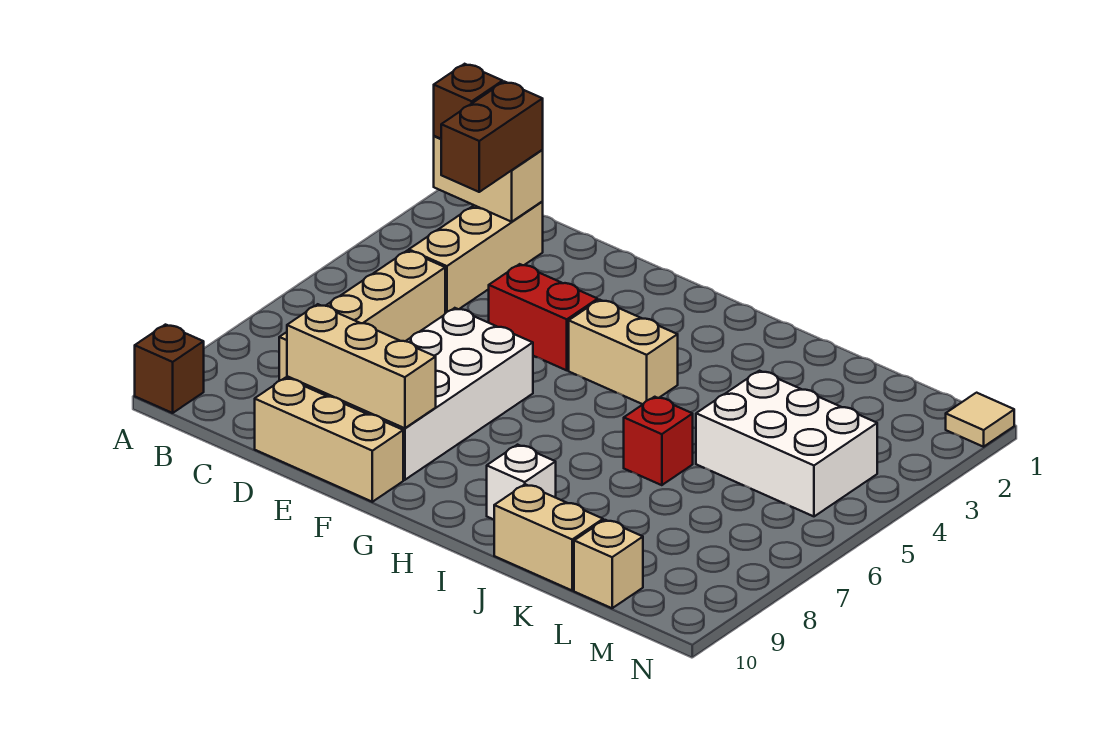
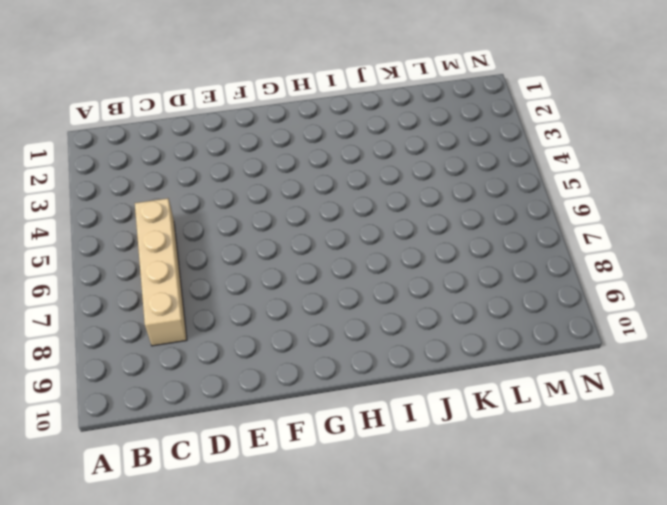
none -> brown 1x1 brick [135,325,204,413]
none -> tan 1x3 brick [409,202,543,313]
none -> tan 1x3 brick [255,378,403,502]

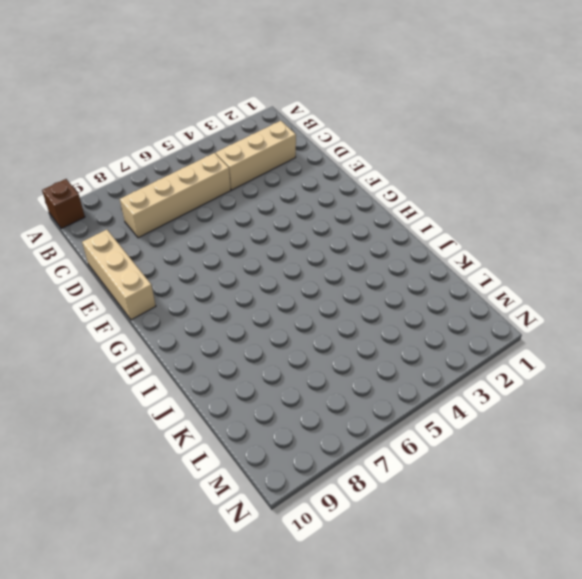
none -> red 1x2 brick [489,264,598,370]
none -> white 2x4 brick [327,308,533,480]
none -> tan 1x2 brick [569,300,678,404]

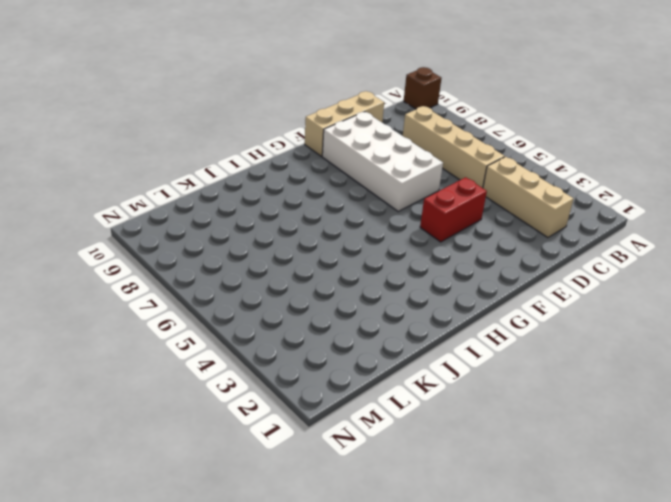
none -> tan 1x2 brick [569,300,678,404]
none -> white 1x1 brick [487,445,556,519]
none -> red 1x1 brick [624,397,693,485]

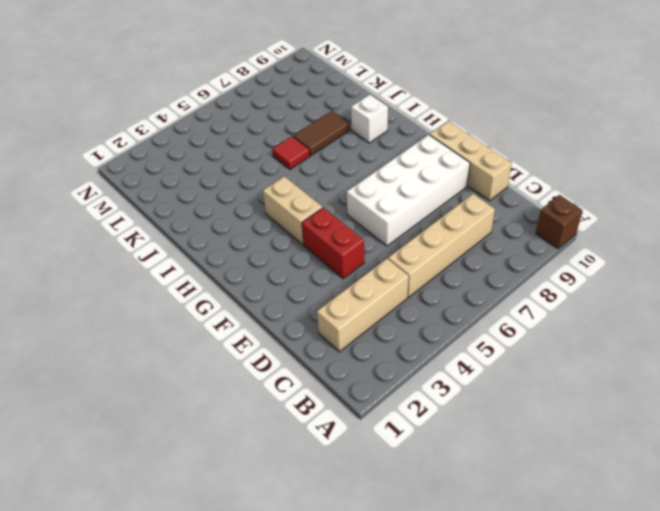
red 1x1 tile [272,136,310,169] -> red 1x1 brick [624,397,693,485]
brown 1x2 tile [293,111,350,156] -> none
none -> tan 1x2 brick [494,484,603,590]
none -> white 2x3 brick [696,371,877,516]
none -> tan 1x1 brick [574,520,643,608]

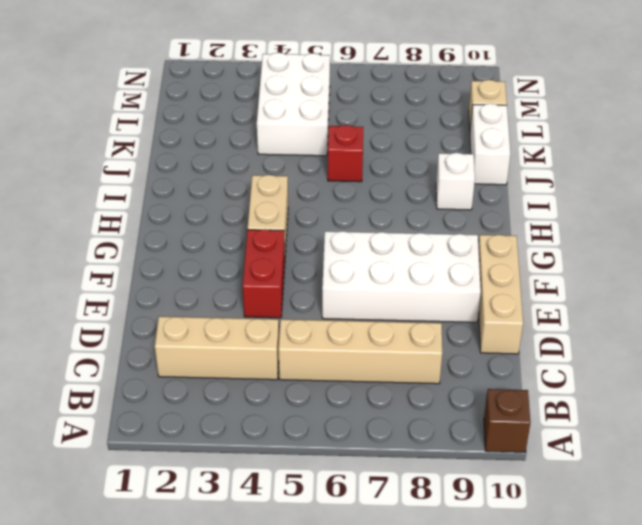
white 1x2 brick [470,104,510,185] -> tan 1x2 brick [494,484,603,590]
none -> tan 1x1 tile [946,393,1014,447]
none -> tan 1x2 brick [434,136,543,222]
none -> tan 1x3 brick [287,304,436,428]

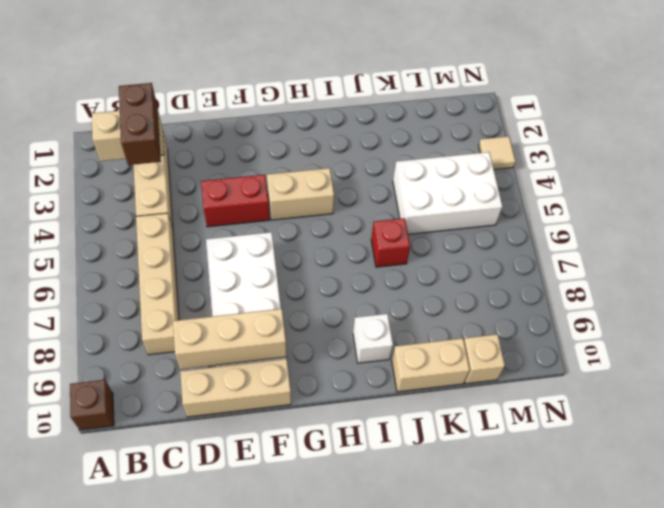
tan 1x1 tile [479,136,515,170] -> tan 1x1 tile moved to [946,393,1014,447]
none -> brown 1x1 brick [434,64,503,139]

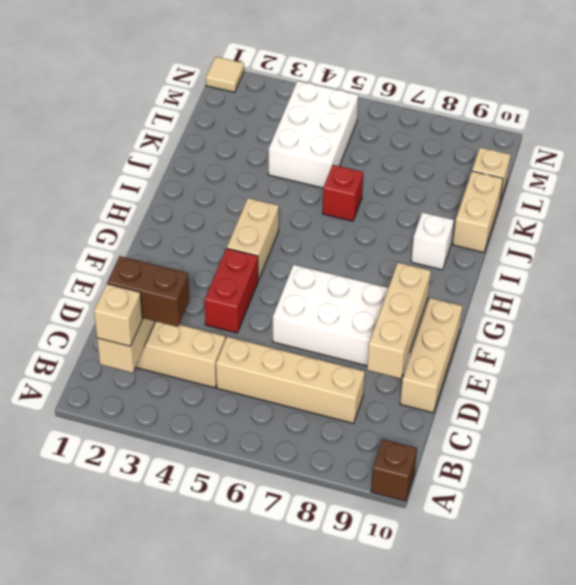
tan 1x1 brick [94,284,142,346] -> brown 1x1 brick [434,64,503,139]

